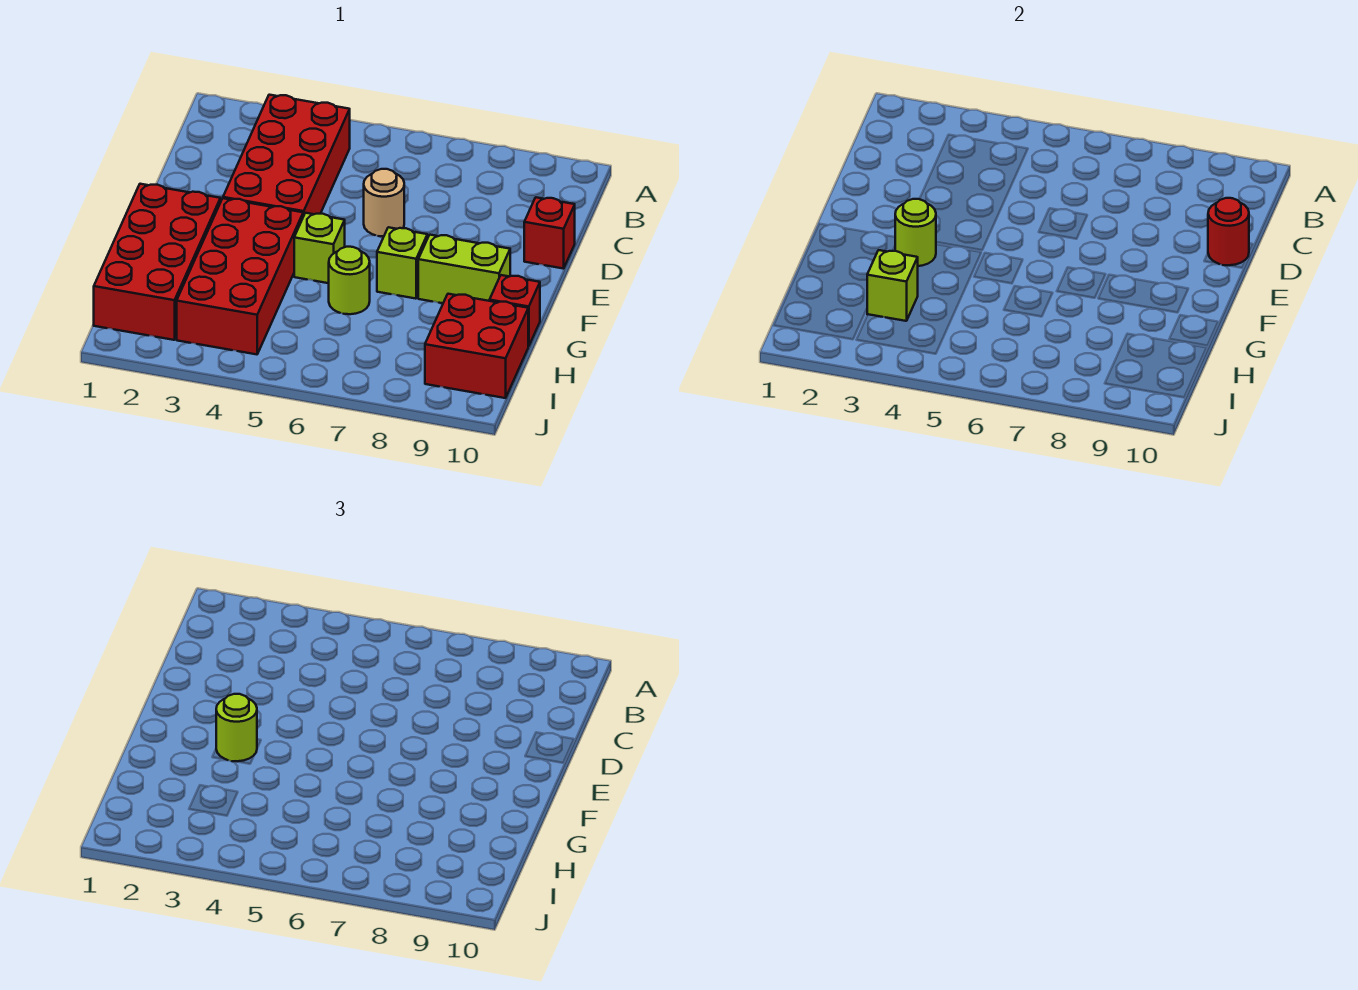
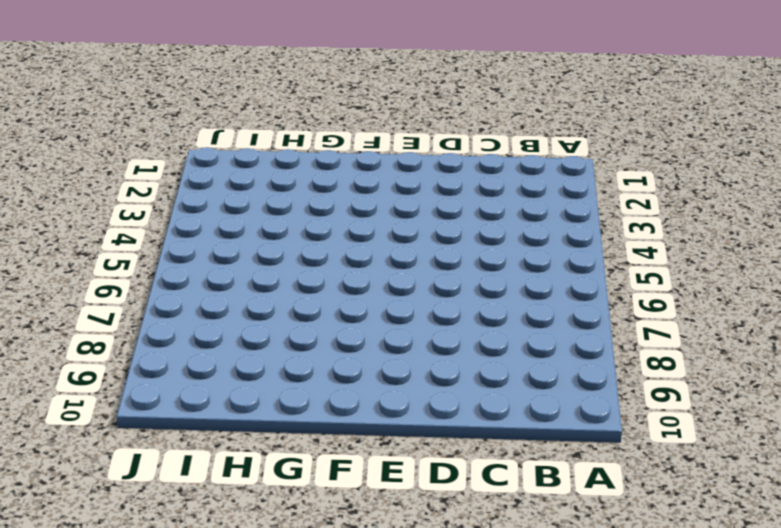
none -> red 2x4 brick [223,95,350,216]
none -> tan 1x1 round brick [364,169,404,237]
none -> red 1x1 brick [524,197,575,269]

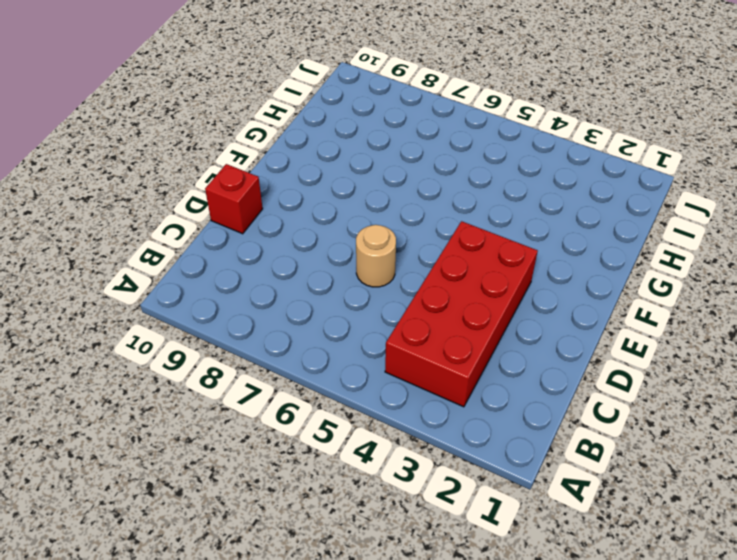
none -> red 2x4 brick [94,184,220,340]
none -> red 2x4 brick [177,198,303,354]
none -> lime 1x1 brick [294,213,345,283]

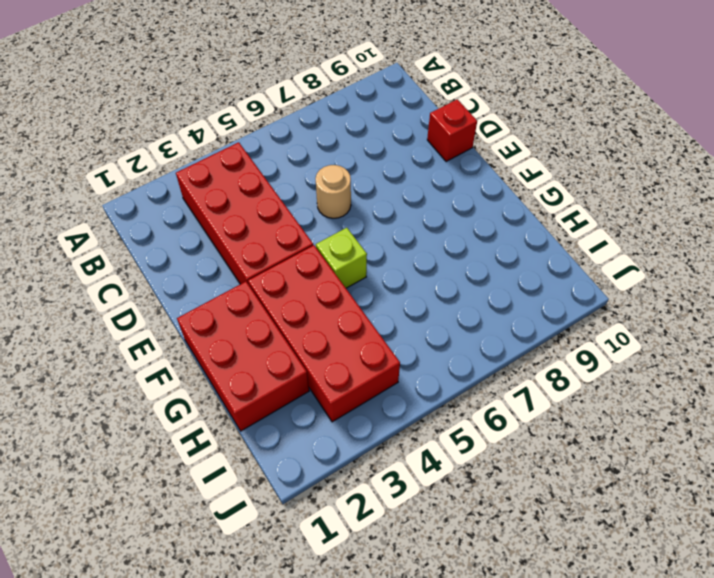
red 2x3 brick [177,282,309,431] -> red 2x4 brick [94,184,220,340]
none -> lime 1x1 brick [377,227,427,299]
none -> lime 1x2 brick [418,235,510,303]
none -> lime 1x1 round brick [329,247,370,314]

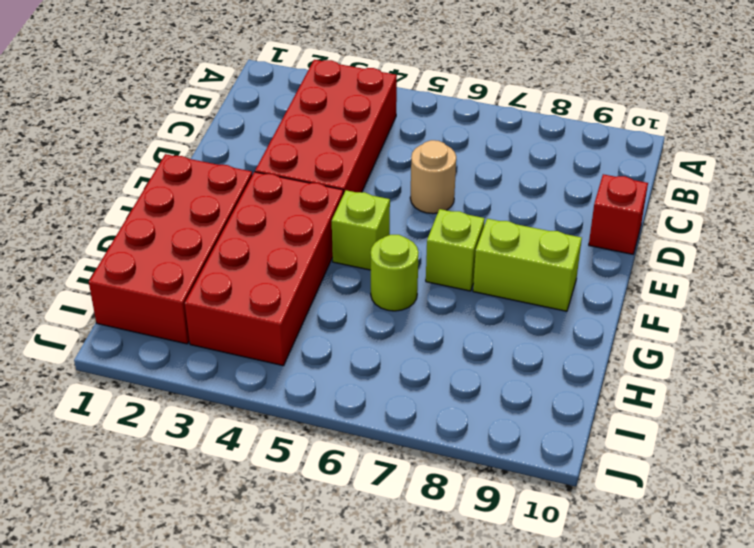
none -> red 1x1 brick [490,275,540,346]
none -> red 2x2 brick [425,294,528,398]
none -> red 1x1 round brick [1208,198,1249,266]

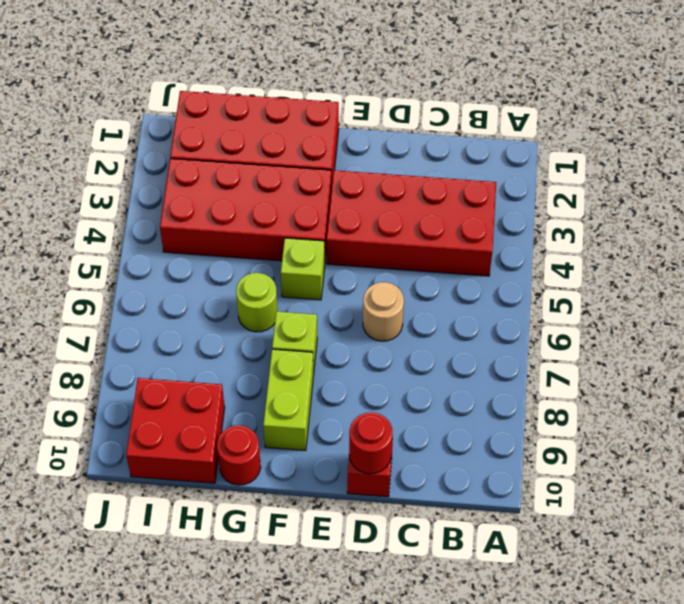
red 1x1 round brick [217,425,261,485] -> red 1x1 brick [490,275,540,346]
none -> lime 1x1 round brick [895,199,936,266]
none -> lime 1x1 brick [867,250,918,321]
none -> lime 1x1 round brick [216,694,257,761]

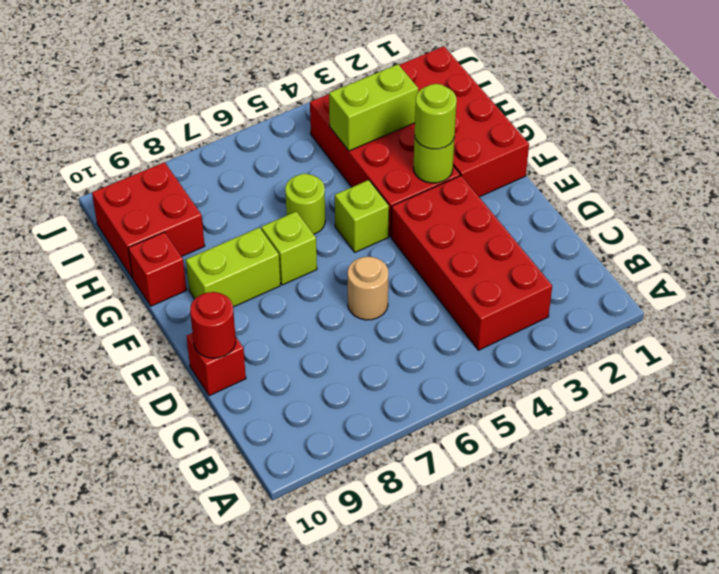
lime 1x2 brick [329,64,418,151] -> lime 1x1 brick [867,250,918,321]

